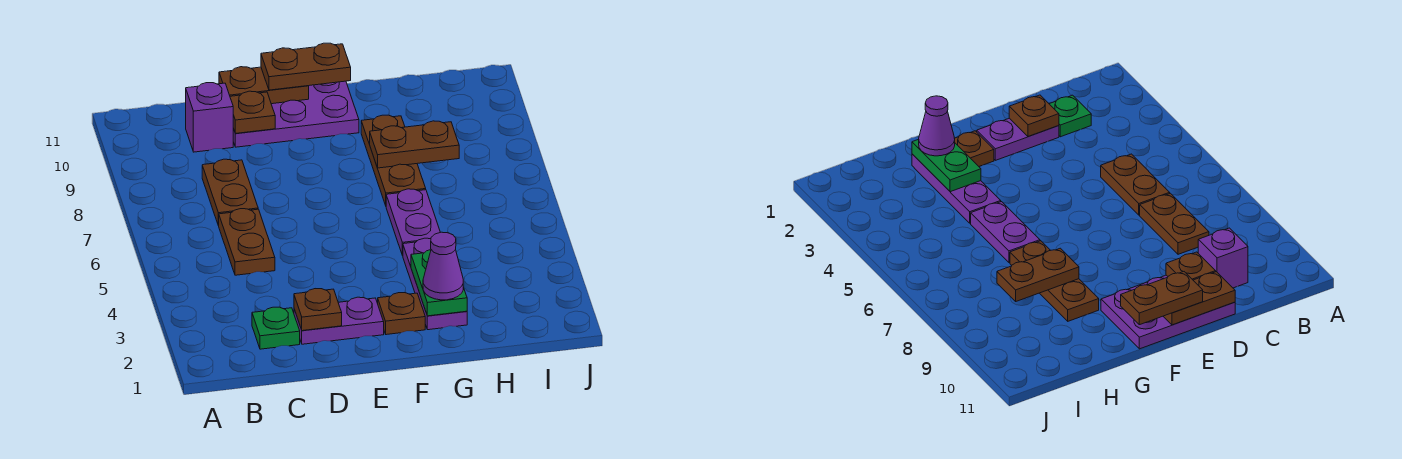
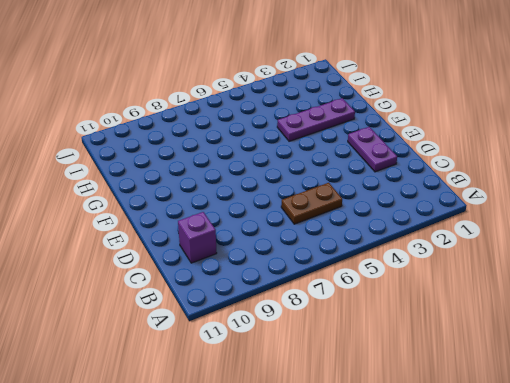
none -> green 1x1 plate [252,307,300,349]
none -> brown 1x2 plate [202,159,258,226]
none -> purple 2x3 plate [233,81,359,147]

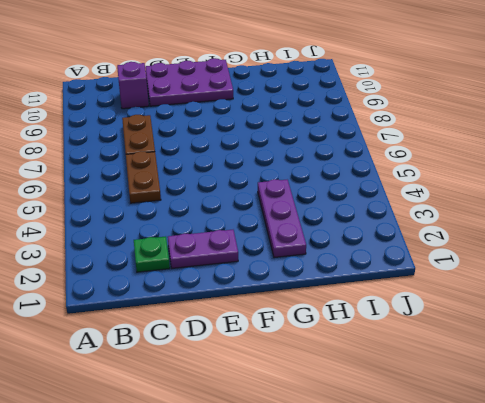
none -> brown 1x1 plate [378,293,425,335]
none -> purple 1x2 plate [386,189,440,256]
none -> brown 1x3 plate [361,115,426,205]

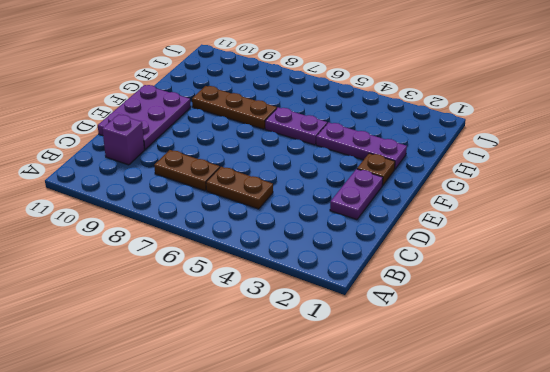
none -> green 1x1 plate [252,307,300,349]
none -> brown 1x1 plate [294,289,342,331]
none -> brown 1x1 plate [230,91,275,133]

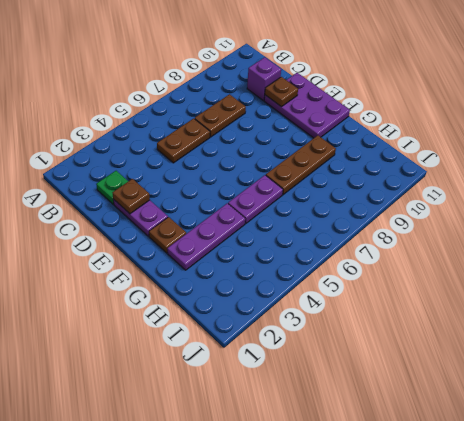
none -> brown 1x2 plate [219,67,309,104]
none -> green 1x2 plate [411,250,467,316]
none -> brown 1x2 plate [370,121,459,168]

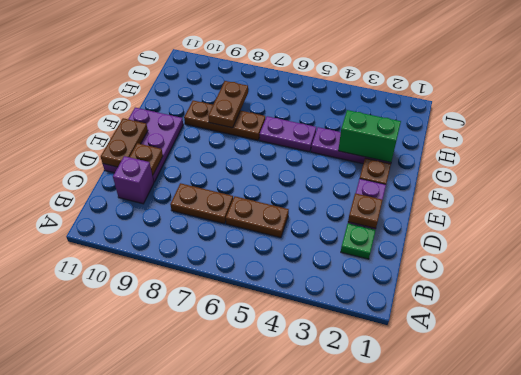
green 1x2 brick [338,110,401,162] -> green 1x2 plate [411,250,467,316]
none -> brown 1x2 plate [261,43,351,90]
none -> purple 1x1 cone [423,232,463,300]

